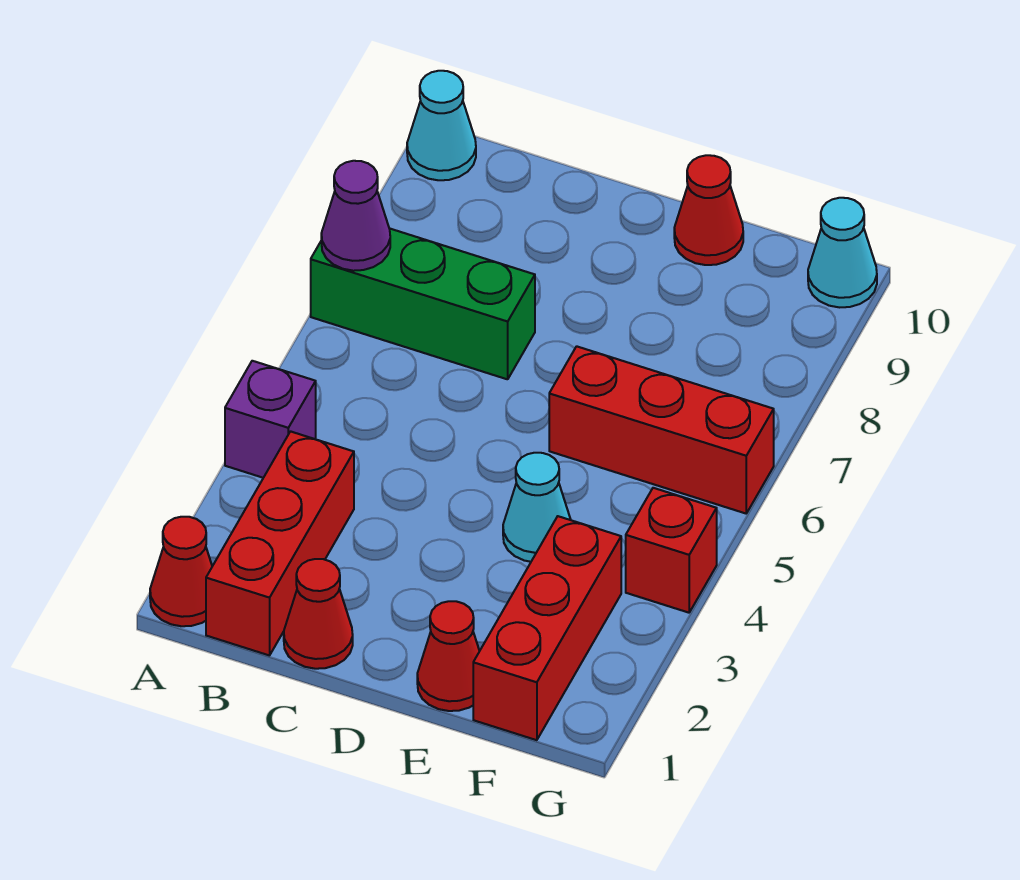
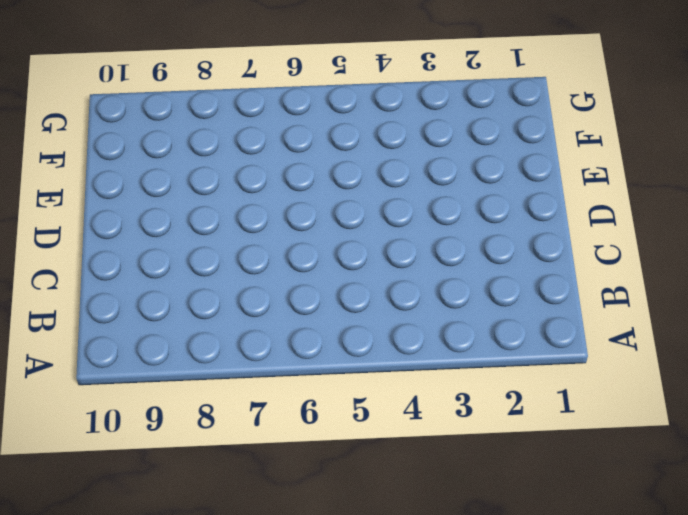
none -> red 1x1 cone [150,517,212,626]
none -> purple 1x1 brick [225,361,316,478]
none -> green 1x3 brick [311,228,535,379]

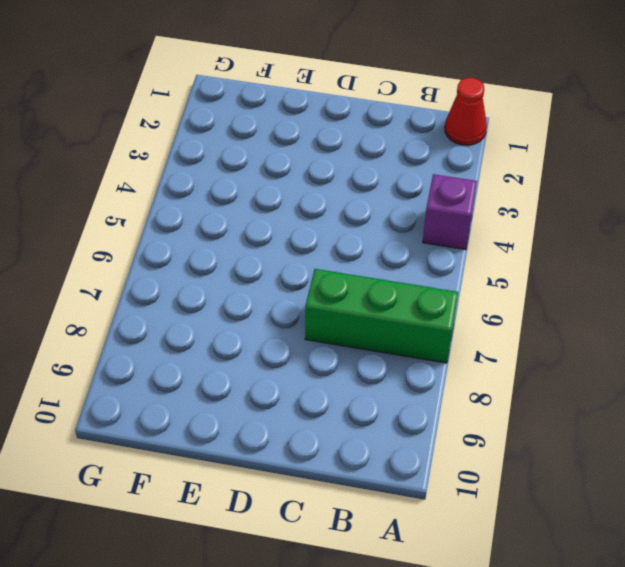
none -> cyan 1x1 cone [407,71,476,180]
none -> red 1x3 brick [206,431,354,656]
none -> red 1x1 cone [284,559,353,669]

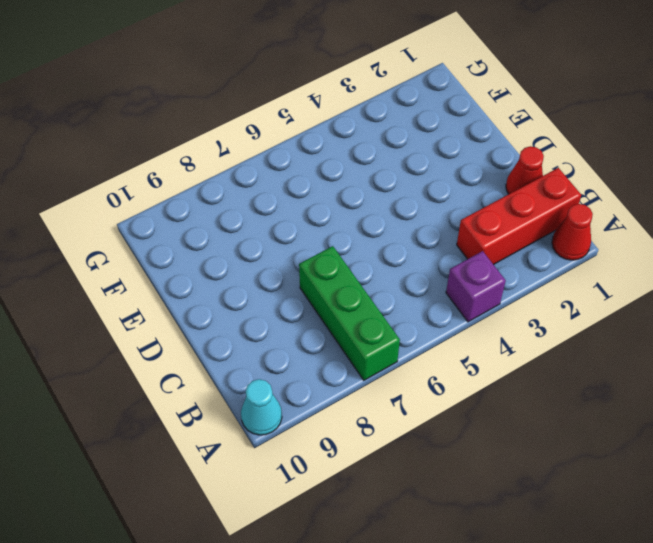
none -> red 1x1 cone [417,601,479,711]
none -> cyan 1x1 cone [503,453,571,562]
none -> red 1x3 brick [549,346,774,513]

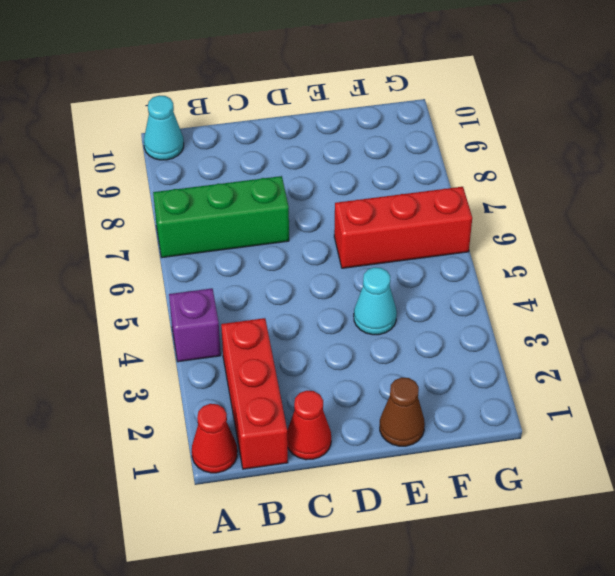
brown 1x1 cone [380,378,425,446] -> red 1x1 cone [417,601,479,711]
none -> red 1x1 cone [674,155,743,265]
none -> red 1x3 brick [473,516,621,740]
none -> red 1x1 brick [626,488,717,613]

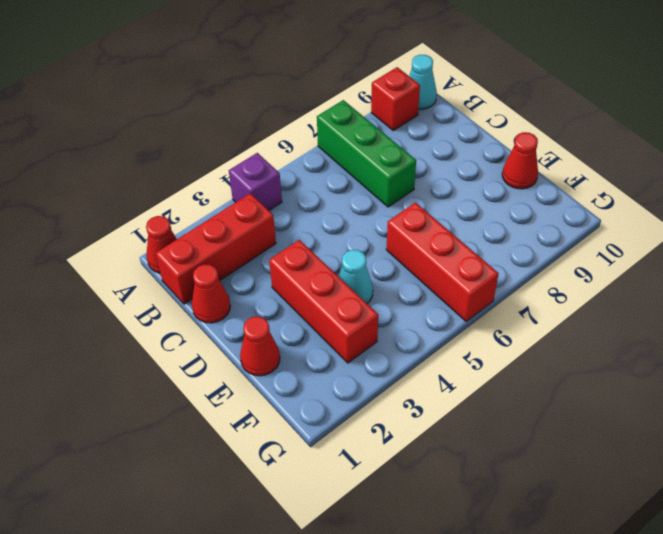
red 1x1 brick [371,67,420,131] -> red 1x1 brick moved to [626,488,717,613]
red 1x3 brick [269,240,378,363] -> red 1x3 brick turned to [473,516,621,740]
none -> cyan 1x1 cone [808,198,877,307]
none -> purple 1x1 cone [321,161,390,271]

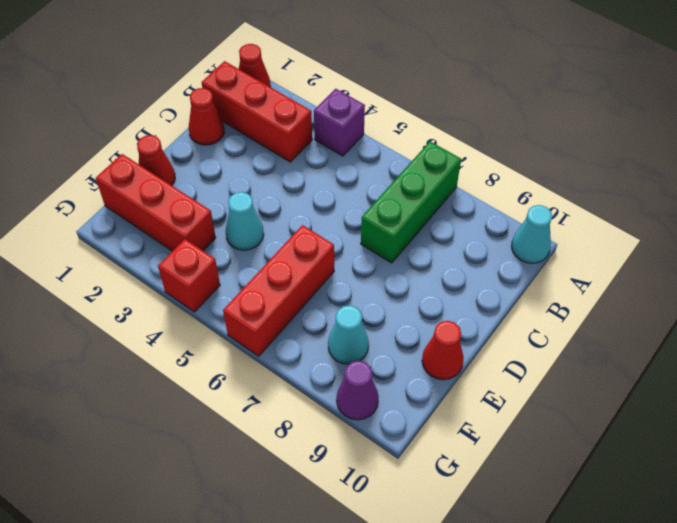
cyan 1x1 cone [328,306,369,364] -> cyan 1x1 cone moved to [808,198,877,307]
purple 1x1 cone [337,361,379,420] -> purple 1x1 cone moved to [321,161,390,271]

